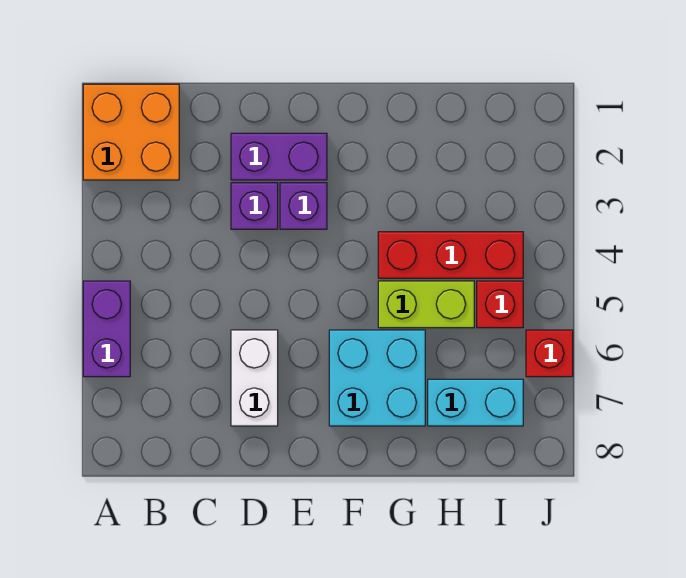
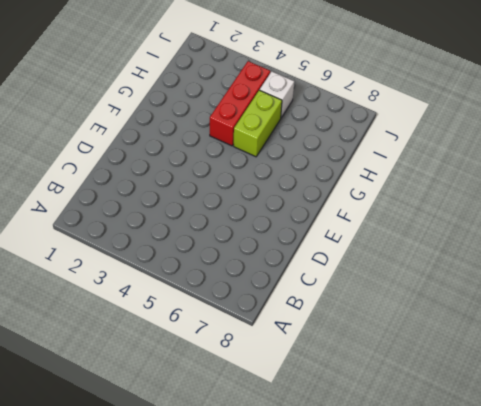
white 1x1 brick [260,71,294,117] -> red 1x1 brick [477,281,523,328]
none -> orange 2x2 brick [83,84,179,180]
none -> purple 1x2 brick [83,281,130,377]
none -> purple 1x2 brick [231,133,327,180]

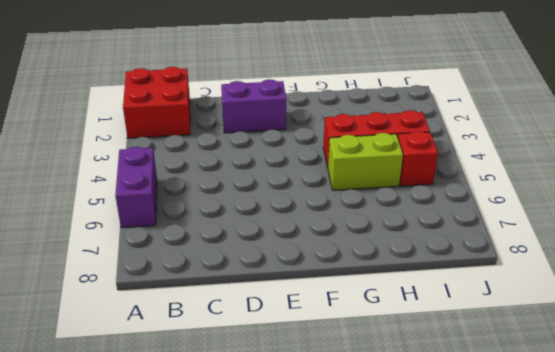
red 2x2 brick [123,67,190,138] -> orange 2x2 brick [83,84,179,180]
none -> purple 1x1 brick [231,183,278,229]
none -> white 1x2 brick [231,330,278,426]
none -> purple 1x1 brick [280,183,327,229]

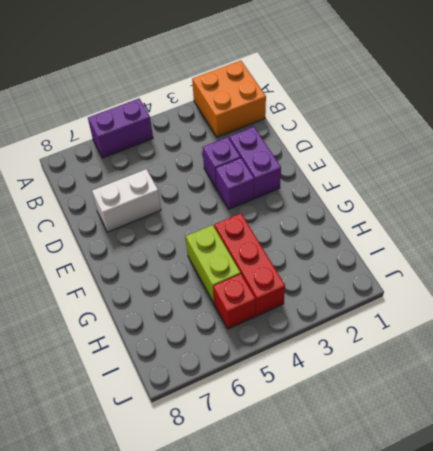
none -> cyan 2x2 brick [329,330,425,426]
none -> cyan 1x2 brick [428,379,523,426]
none -> red 1x1 brick [526,330,573,377]

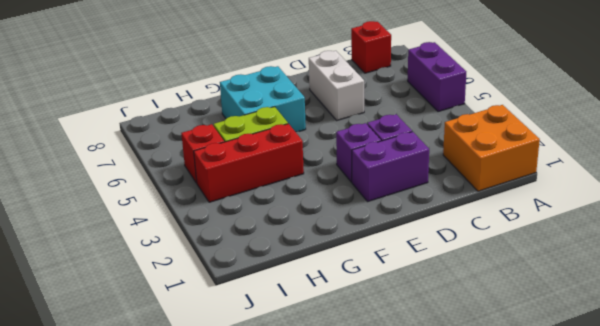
red 1x1 brick [351,21,391,73] -> red 1x1 brick moved to [526,330,573,377]
none -> cyan 1x2 brick [428,379,523,426]

